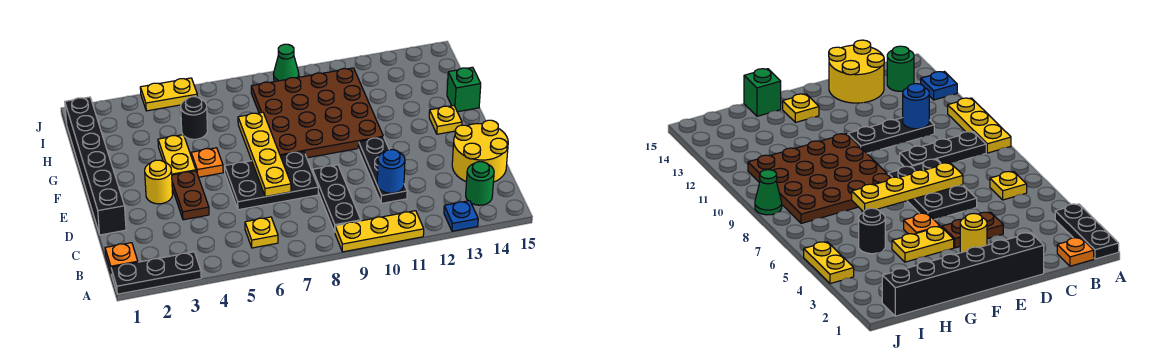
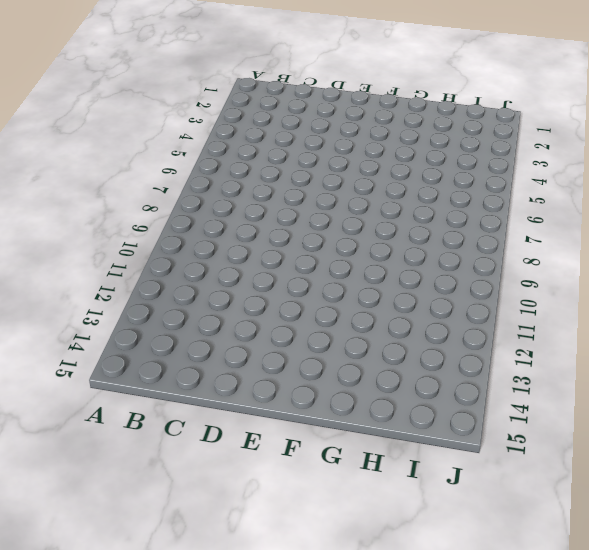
none -> black 1x3 plate [111,252,201,294]
none -> yellow 1x3 plate [335,211,424,252]
none -> blue 1x1 plate [444,201,478,231]

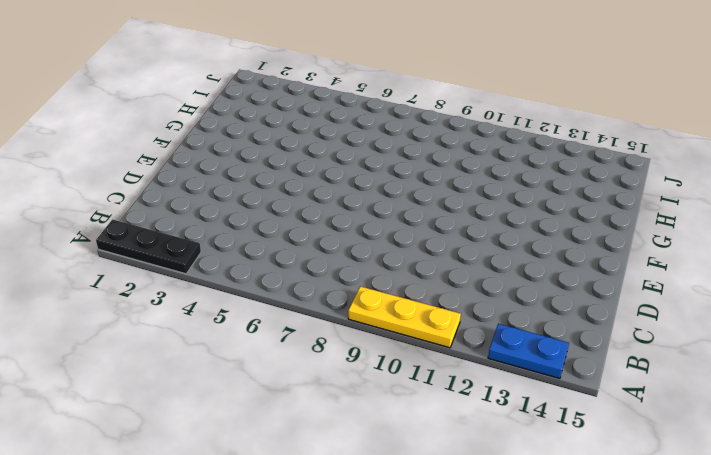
blue 1x2 plate [488,324,569,379] -> blue 1x1 plate [444,201,478,231]
none -> orange 1x1 plate [105,243,138,272]
none -> yellow 1x1 plate [245,217,278,248]
none -> black 1x3 plate [313,165,361,232]

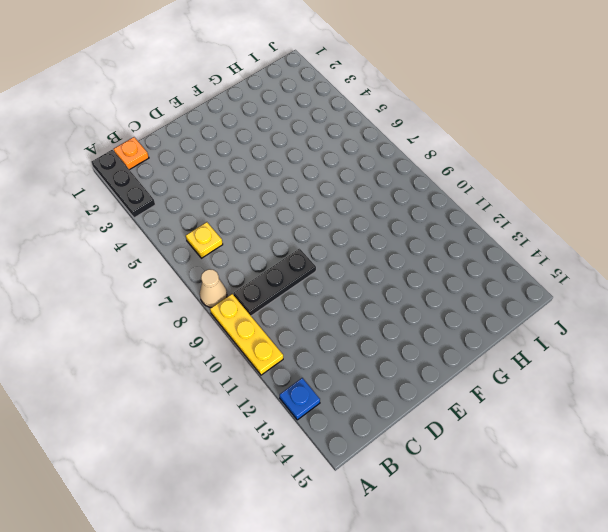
tan 1x1 cone [200,269,227,307] -> none
none -> green 1x1 round brick [466,162,494,205]
none -> black 1x3 plate [358,137,407,203]
none -> yellow 2x2 round brick [452,120,508,182]

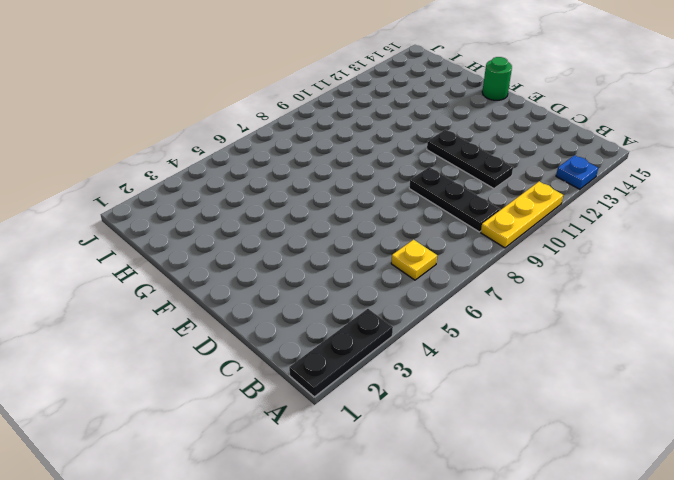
green 1x1 round brick [482,57,512,100] -> green 1x1 round brick moved to [466,162,494,205]
none -> orange 1x1 plate [105,243,138,272]
none -> yellow 2x2 round brick [452,120,508,182]
none -> black 1x6 brick [65,97,126,235]

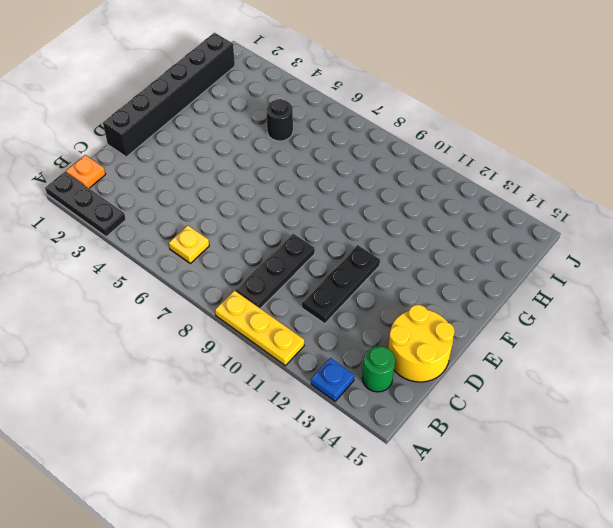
none -> brown 1x2 plate [172,171,209,220]
none -> black 2x3 plate [225,151,318,210]
none -> yellow 1x1 round brick [145,160,173,204]

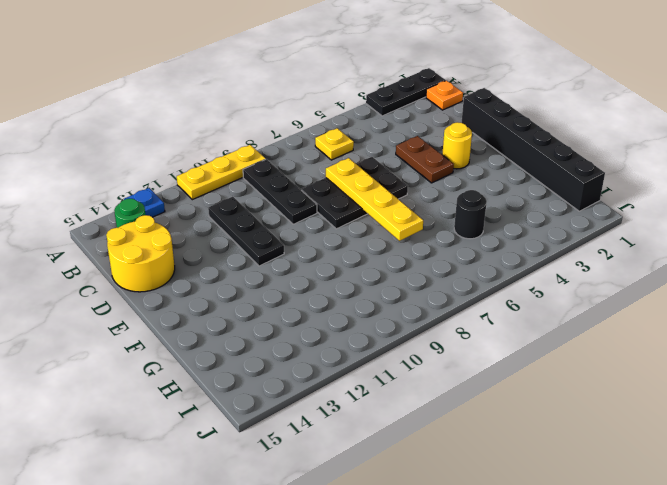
none -> yellow 1x2 plate [158,135,196,175]
none -> orange 1x1 plate [191,148,223,177]
none -> brown 4x4 plate [251,68,383,158]

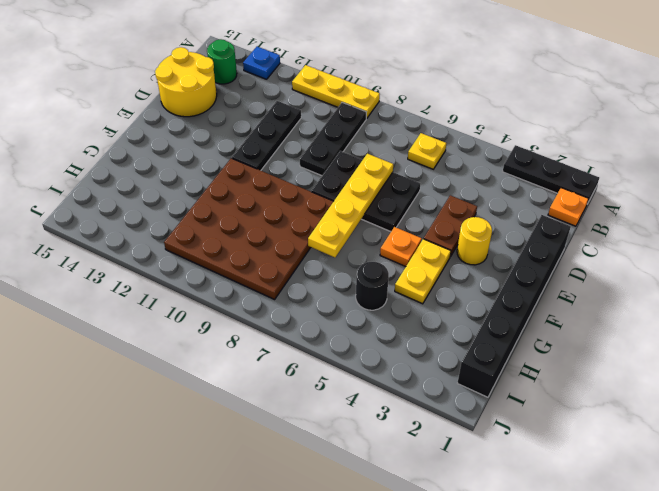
none -> yellow 1x1 plate [429,106,462,134]
none -> green 1x1 brick [447,67,481,112]
none -> yellow 1x2 plate [140,78,197,111]

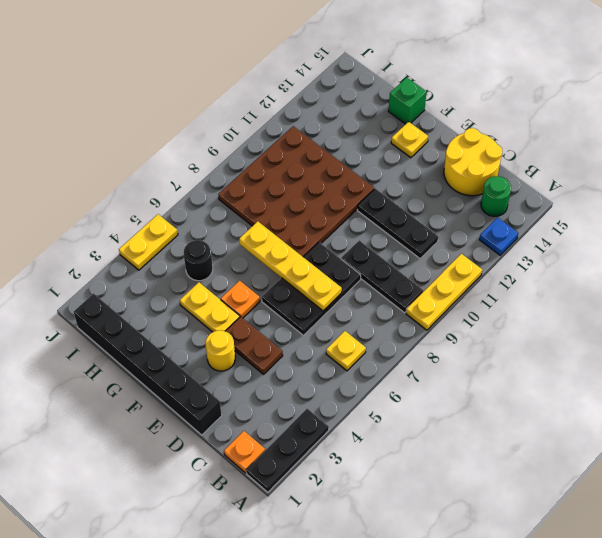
none -> green 1x1 cone [273,44,299,81]
none -> blue 1x1 round brick [377,150,405,193]

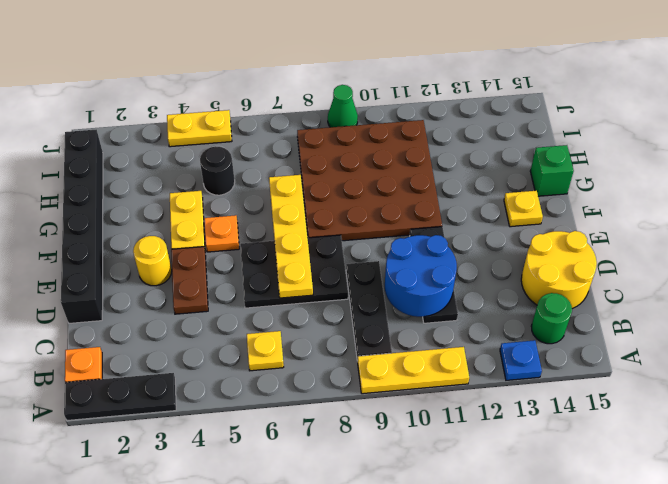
blue 2x2 round brick [385,235,457,317] -> blue 1x1 round brick [377,150,405,193]

